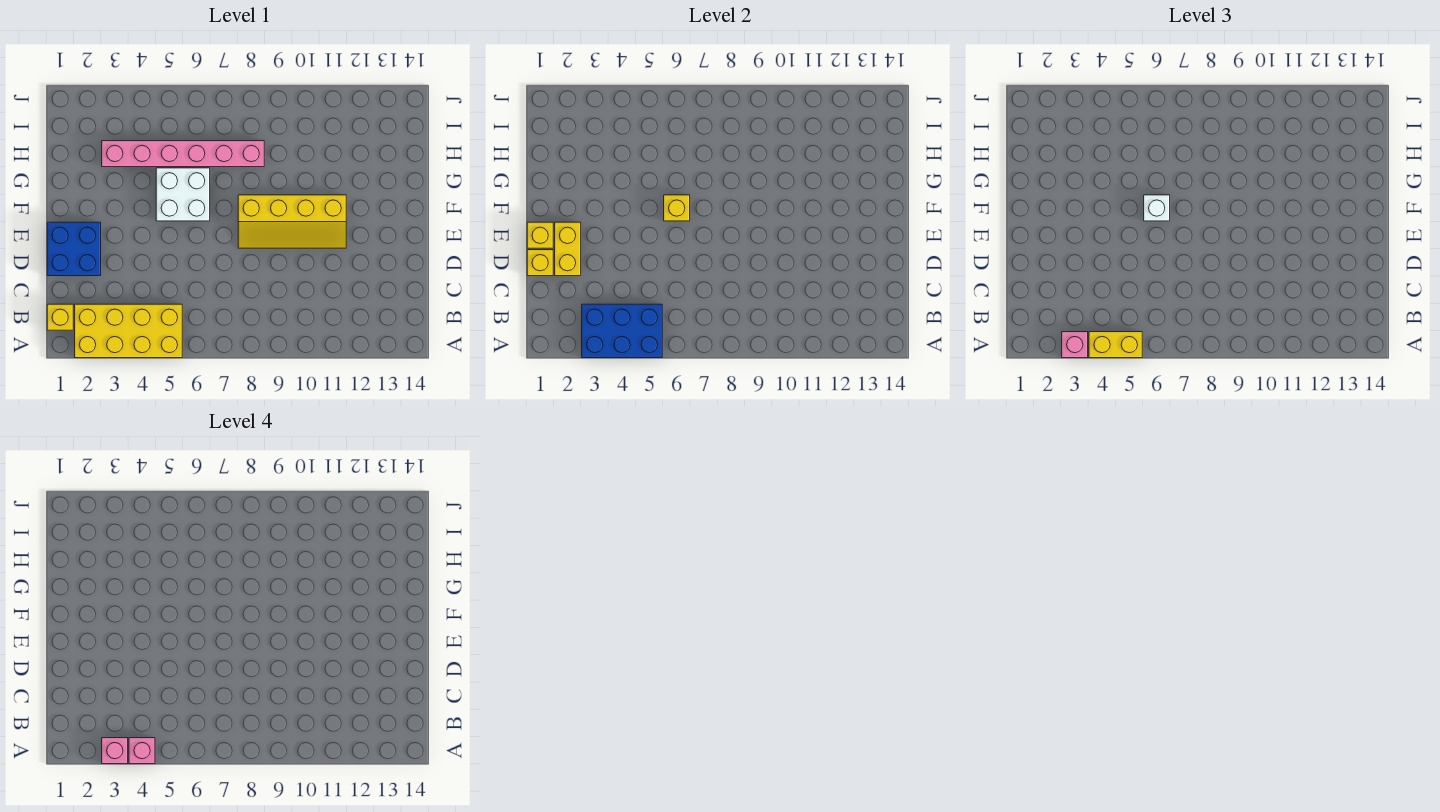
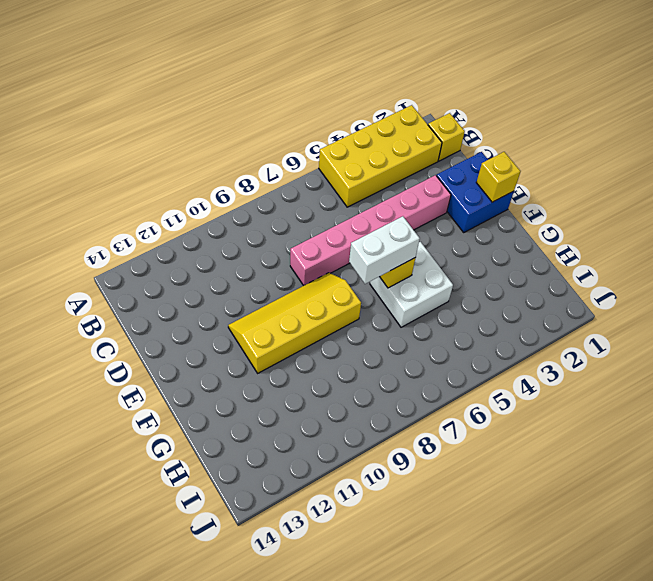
pink 1x6 brick [290,175,451,286] -> pink 1x6 brick moved to [102,141,264,167]
white 1x2 brick [349,216,420,284] -> white 1x1 brick [1144,195,1170,221]
none -> blue 2x3 brick [582,304,662,358]
none -> yellow 1x1 brick [527,250,553,276]
none -> yellow 1x2 brick [555,222,581,276]

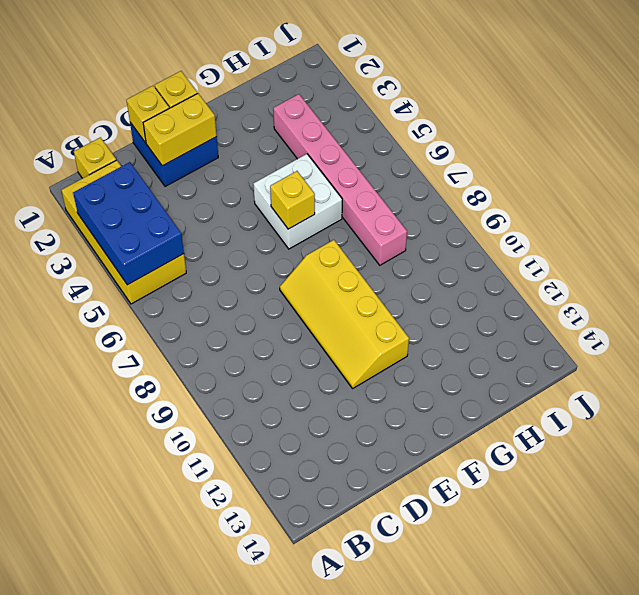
none -> pink 1x1 brick [1062,332,1088,358]
none -> yellow 1x2 brick [1089,332,1142,358]
none -> white 1x1 brick [1144,195,1170,221]

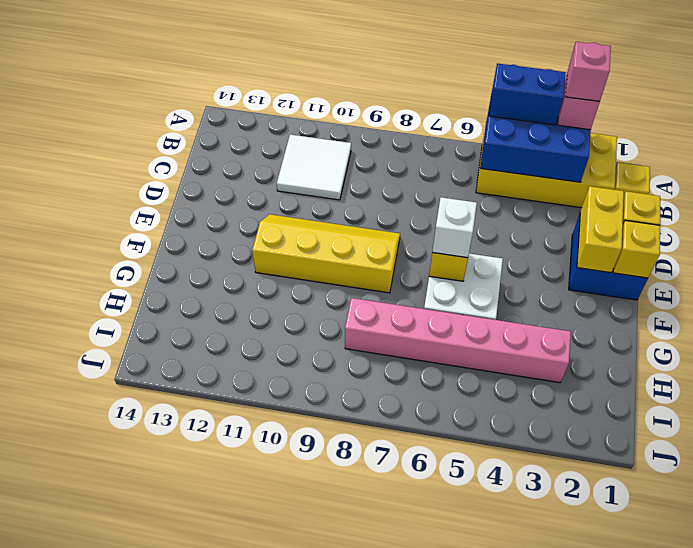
blue 1x2 brick [489,63,566,125] -> yellow 1x2 brick [1089,332,1142,358]
white 2x2 tile [277,135,351,200] -> none
none -> pink 1x1 brick [129,738,155,764]

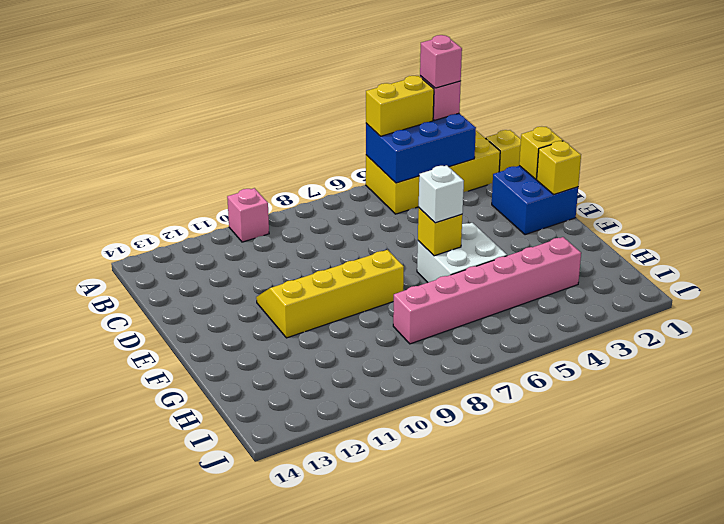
pink 1x1 brick [227,188,269,242] -> pink 1x1 brick moved to [129,738,155,764]
none -> yellow 1x2 brick [555,222,581,276]

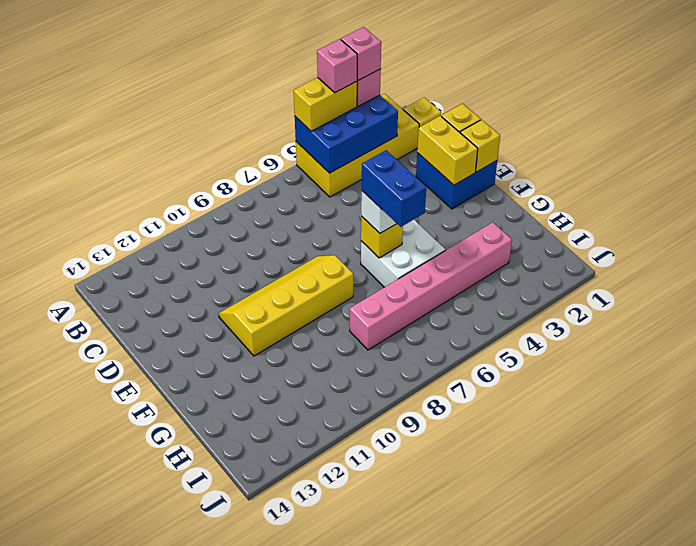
blue 1x2 brick [362,150,426,227] -> none

